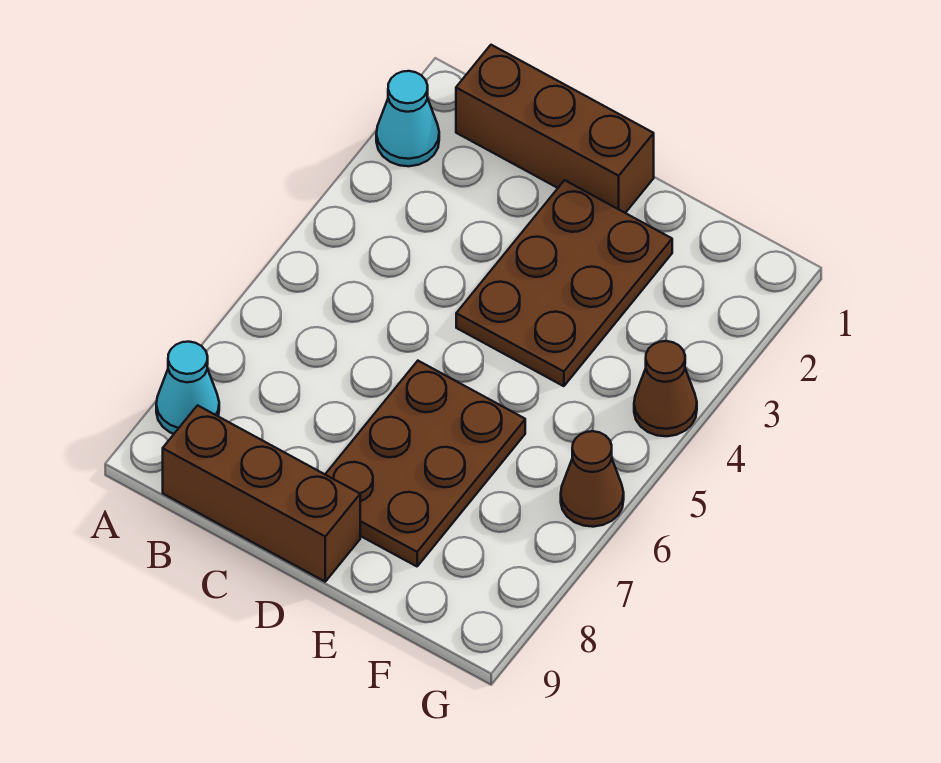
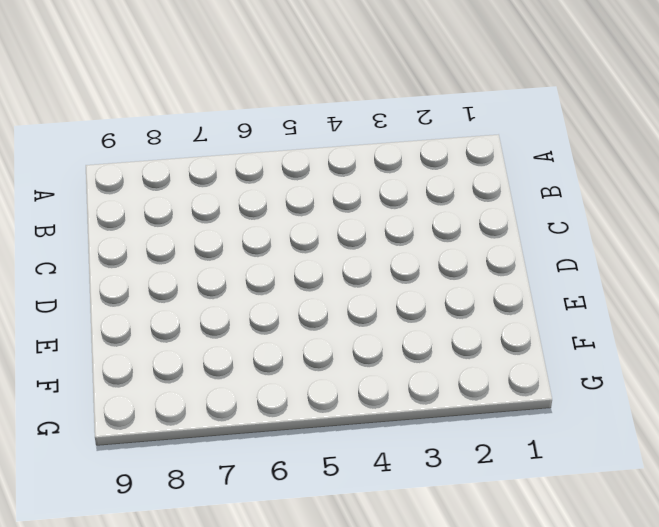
none -> cyan 1x1 cone [376,71,439,166]
none -> cyan 1x1 cone [156,342,219,434]

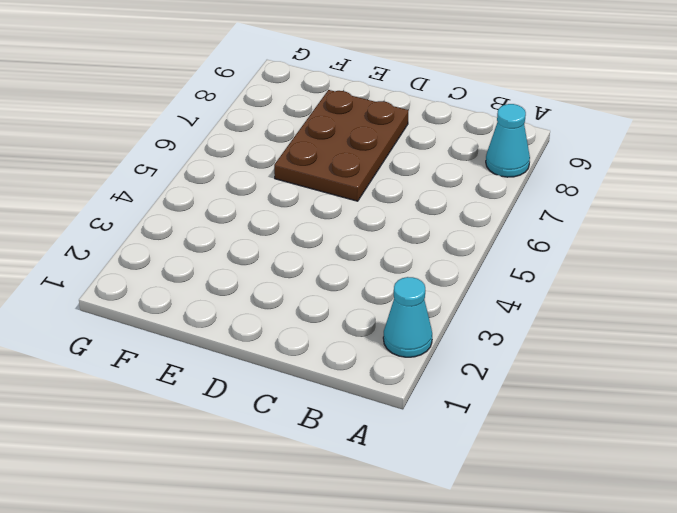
none -> brown 1x3 brick [456,45,654,213]
none -> brown 1x3 brick [163,405,360,582]

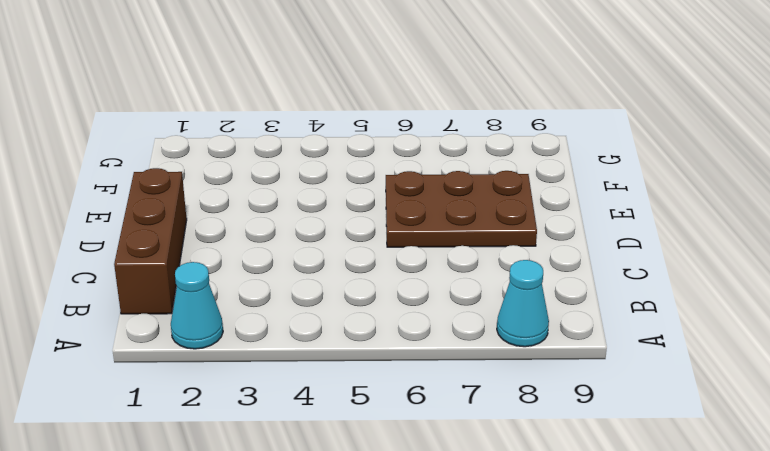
none -> brown 1x3 brick [163,405,360,582]
none -> brown 2x3 plate [456,180,672,386]

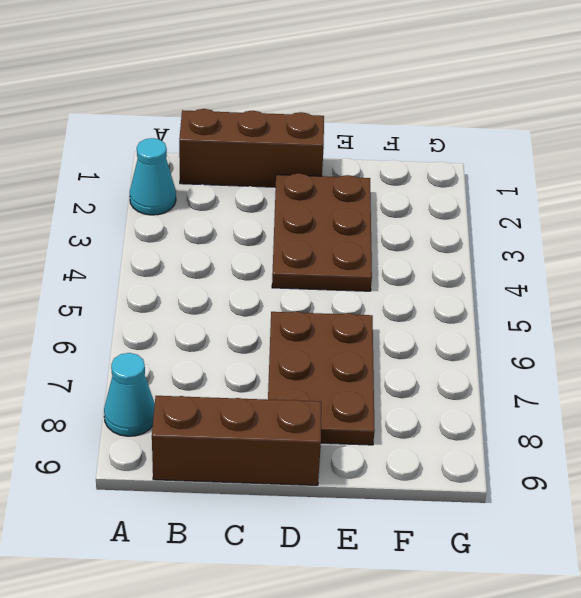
none -> brown 1x1 cone [634,341,697,436]
none -> brown 1x1 cone [561,431,624,527]

